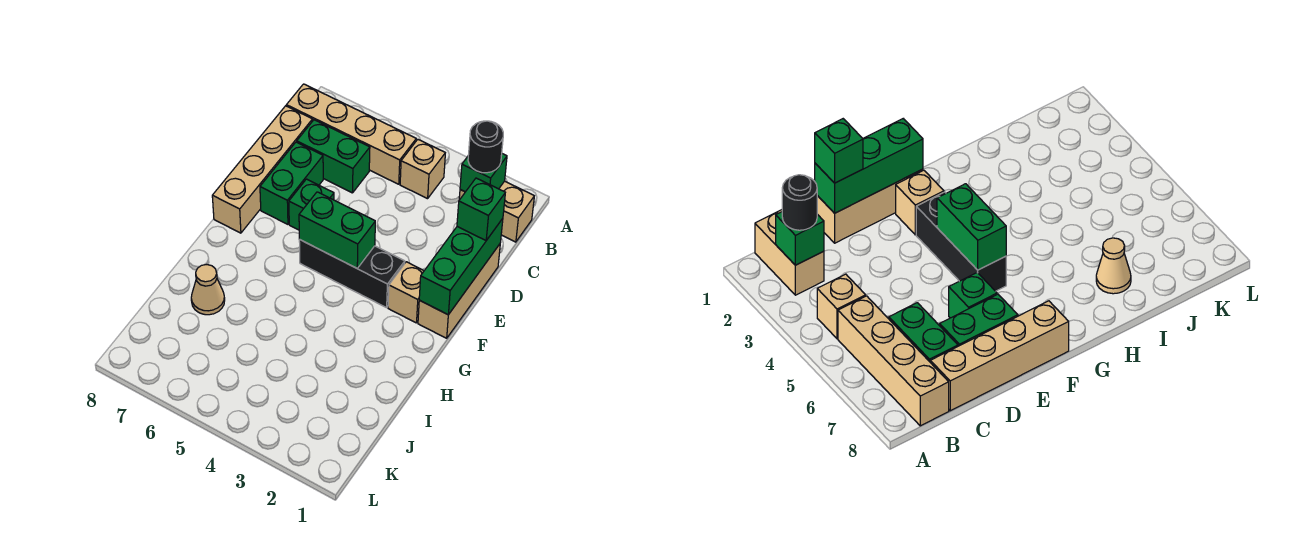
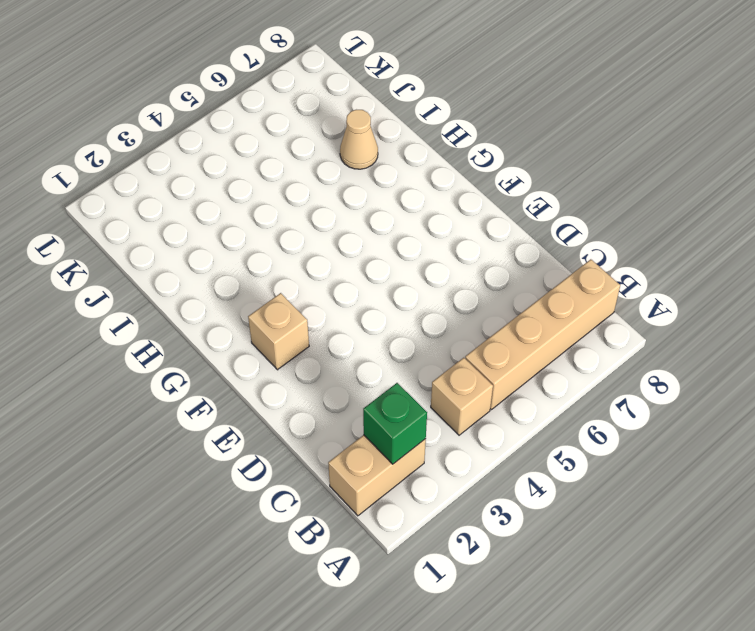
none -> green 1x2 brick [297,120,370,193]
none -> tan 1x4 brick [212,106,313,233]
none -> tan 1x3 brick [418,244,500,338]

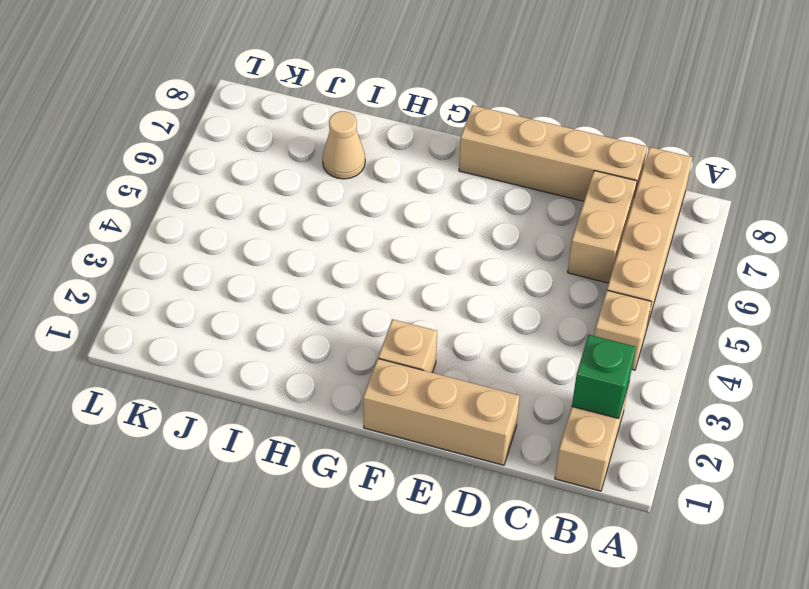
tan 1x2 brick [568,171,637,283] -> green 1x2 brick [297,120,370,193]
none -> green 1x2 brick [260,142,323,224]
none -> green 1x1 brick [289,179,334,230]
none -> black 1x3 brick [299,239,405,308]

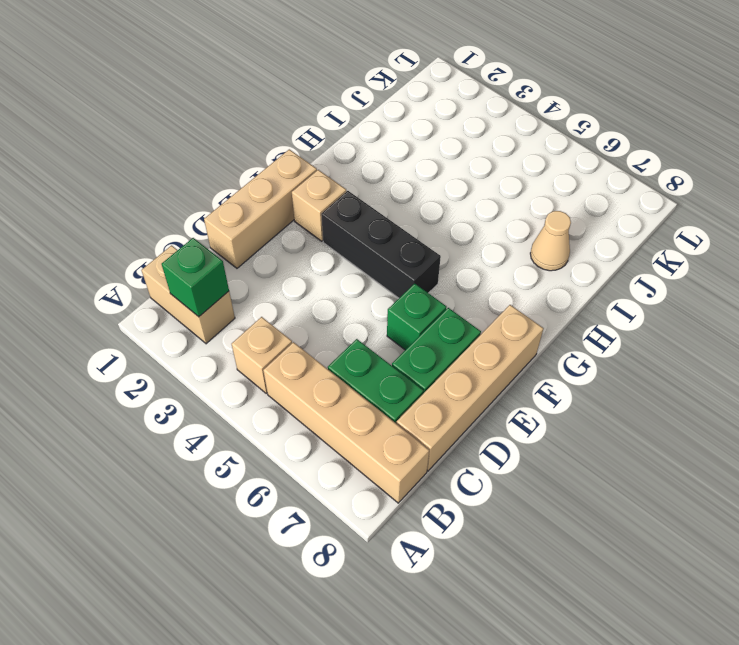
none -> green 1x3 brick [419,219,503,315]
none -> green 1x2 brick [299,192,375,268]
none -> black 1x1 round brick [468,121,503,173]

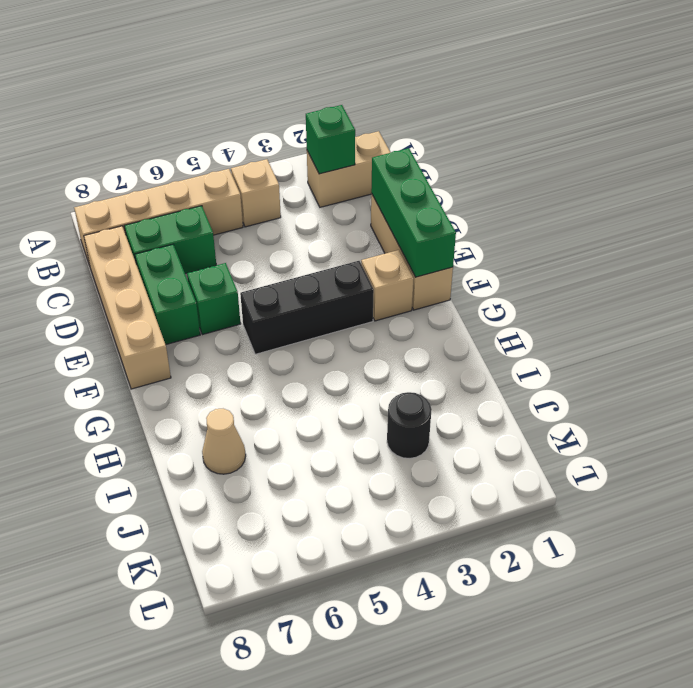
black 1x1 round brick [387,392,432,459] -> black 1x1 round brick moved to [468,121,503,173]
none -> green 1x2 brick [299,192,375,268]
none -> green 1x1 brick [457,178,505,240]

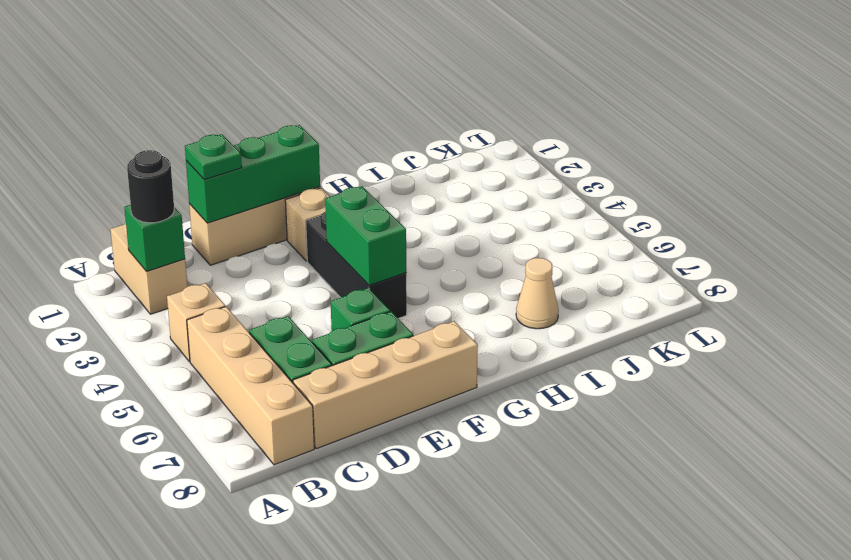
green 1x1 plate [185,134,242,180] -> green 1x1 brick [457,178,505,240]

